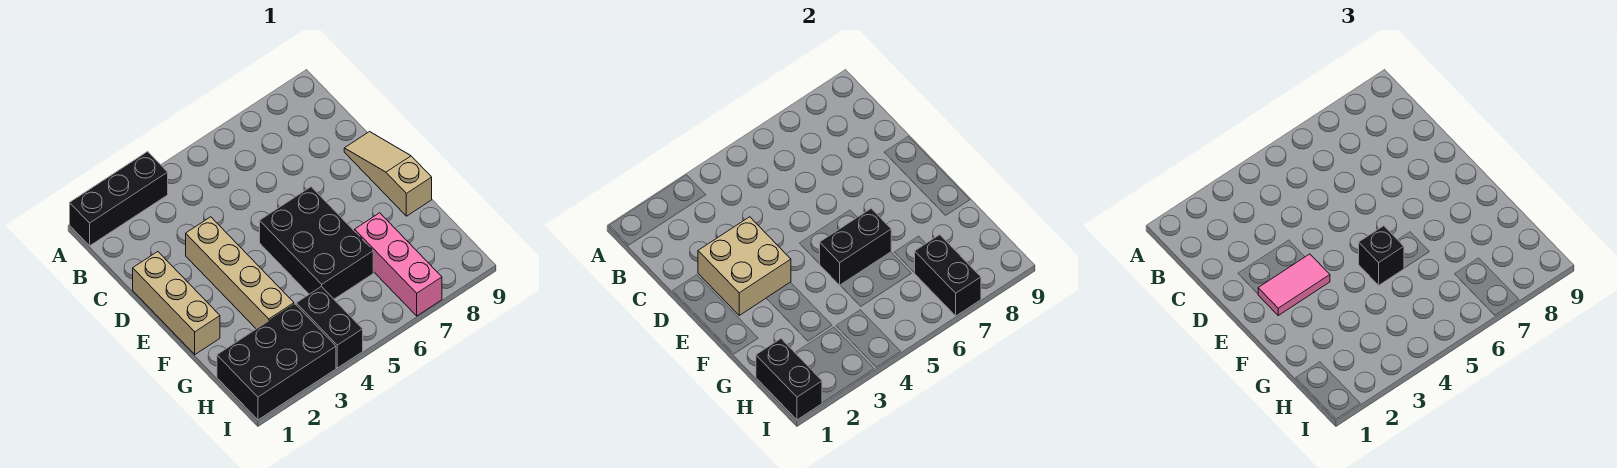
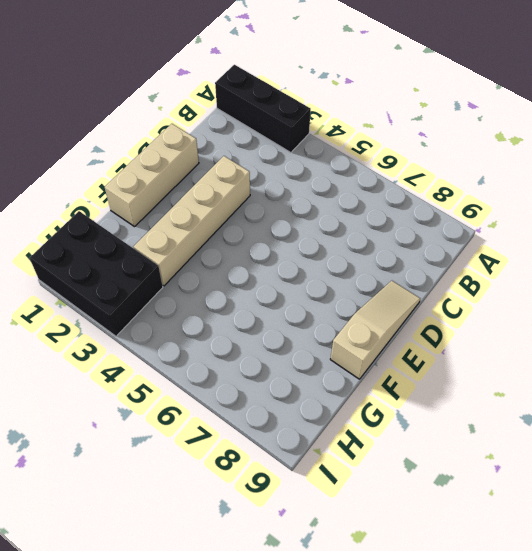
none -> black 2x3 brick [260,187,373,299]
none -> pink 1x3 brick [355,213,442,316]
none -> black 1x2 brick [296,286,363,368]

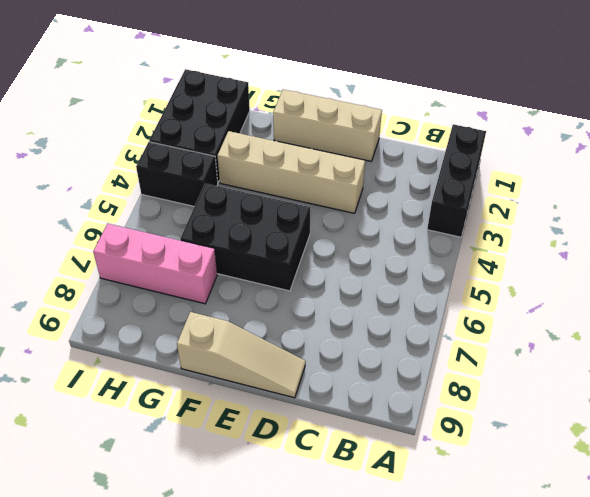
none -> tan 2x2 brick [698,217,791,315]
none -> black 1x2 brick [820,209,891,285]
none -> black 1x2 brick [756,339,822,420]

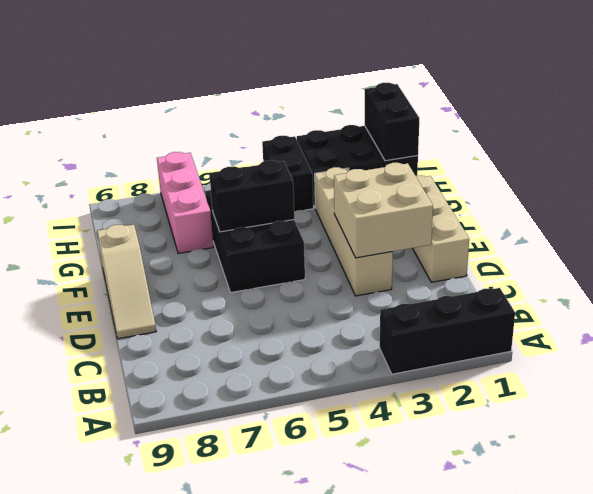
none -> black 1x2 brick [915,235,981,316]
none -> pink 1x2 tile [1258,254,1330,315]
none -> black 1x1 brick [1359,226,1404,285]

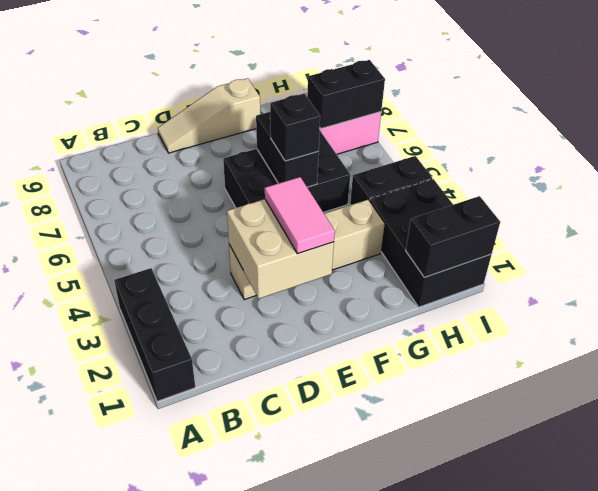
none -> tan 1x3 brick [133,252,220,355]

